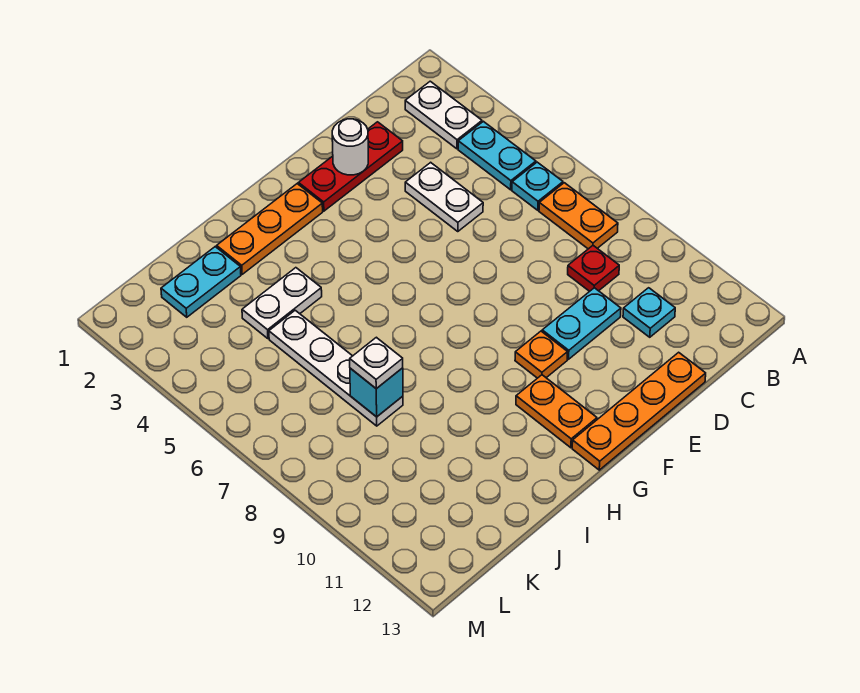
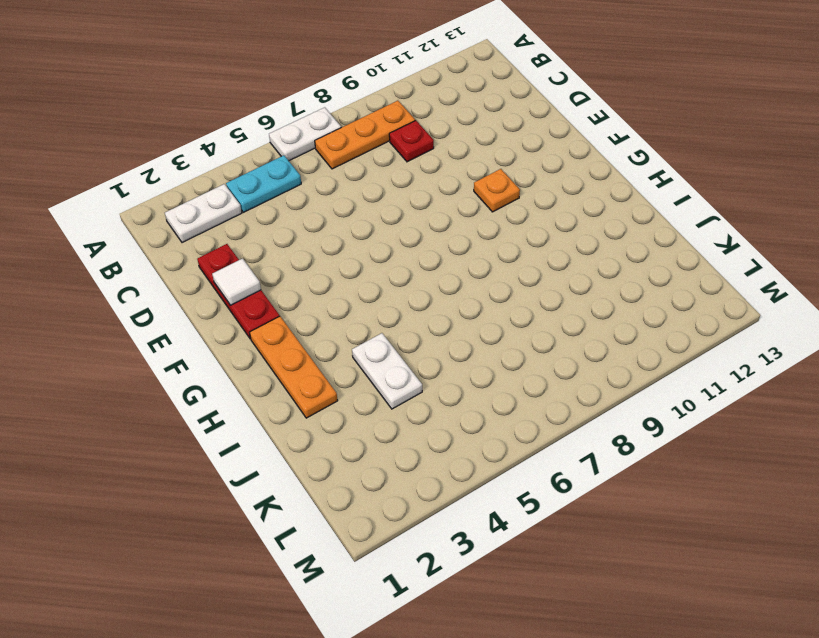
white 1x2 plate [269,107,341,161] -> white 1x2 plate moved to [405,162,483,231]
orange 1x3 plate [315,101,415,169] -> orange 1x2 plate [539,183,618,249]
white 1x1 tile [212,259,261,305] -> white 1x1 round brick [332,119,368,175]
none -> cyan 1x1 plate [512,162,563,210]
none -> cyan 1x1 plate [623,288,675,337]
none -> cyan 1x2 plate [542,288,621,359]

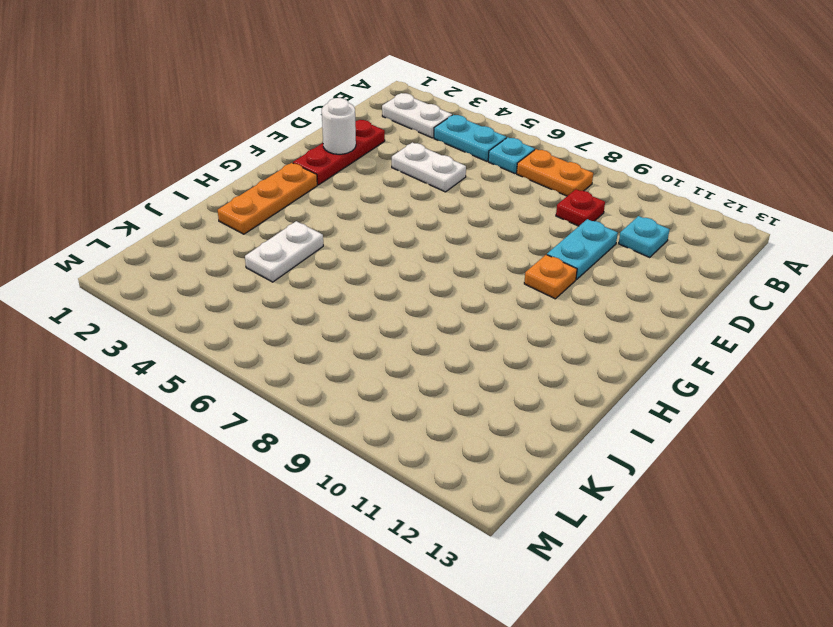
none -> orange 1x4 plate [572,352,706,470]
none -> orange 1x2 plate [516,375,597,448]
none -> cyan 1x2 plate [161,247,241,317]

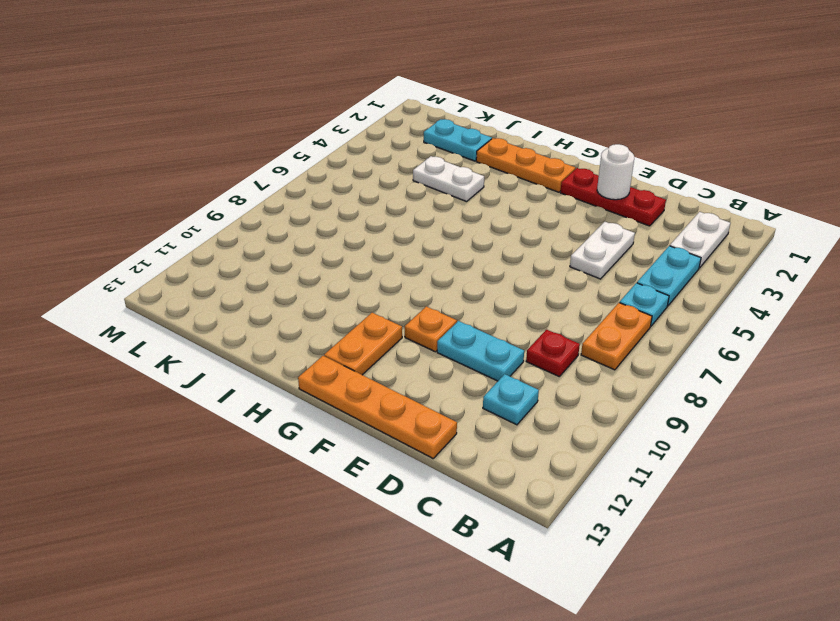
none -> white 1x4 plate [269,310,403,426]
none -> cyan 1x1 brick [350,368,403,417]
none -> white 1x1 plate [350,337,403,389]

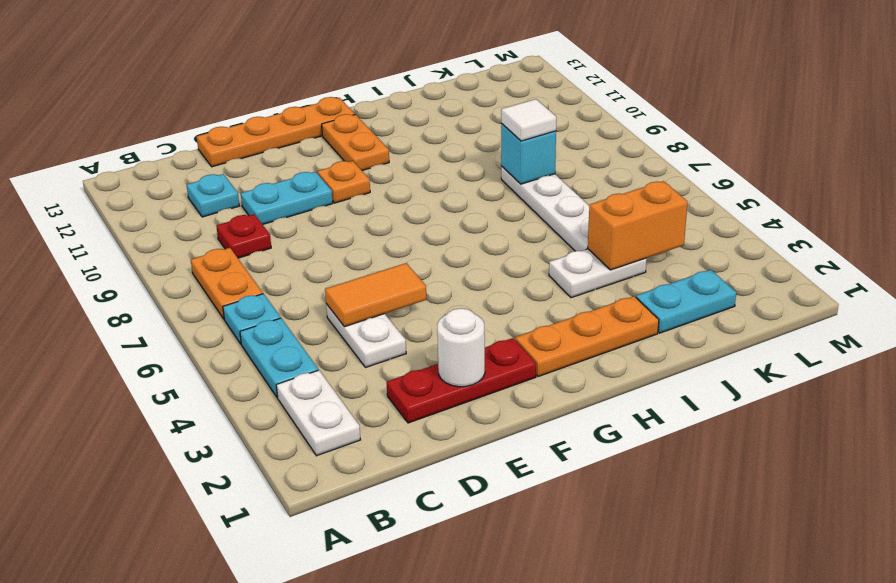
orange 1x2 tile [325,263,426,327] -> none
orange 1x2 brick [588,181,688,270] -> none
white 1x1 tile [501,99,556,141] -> white 1x1 plate [350,337,403,389]

